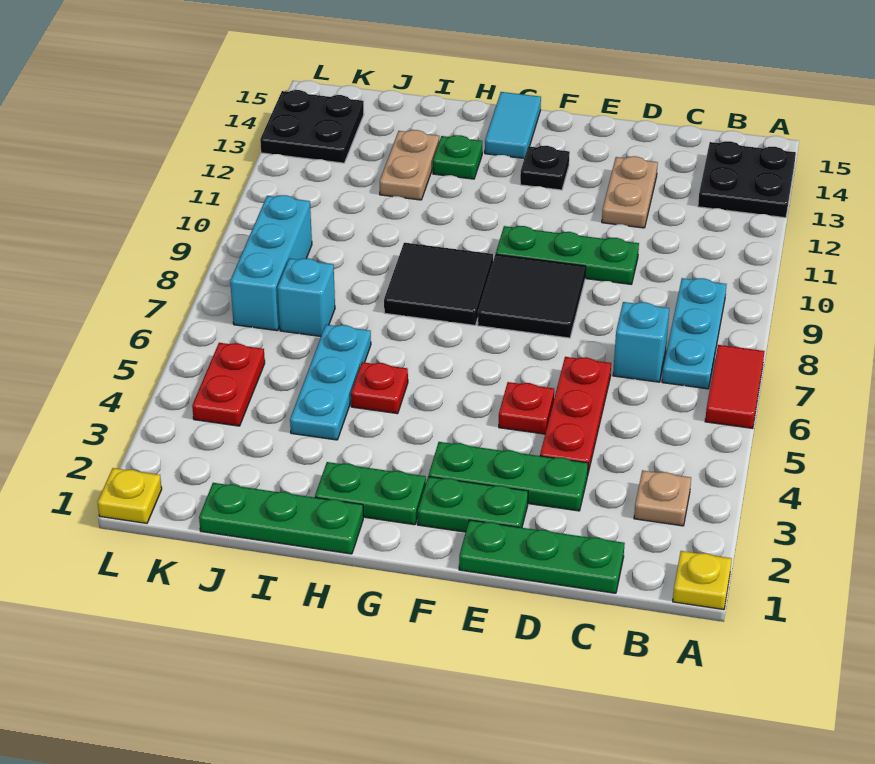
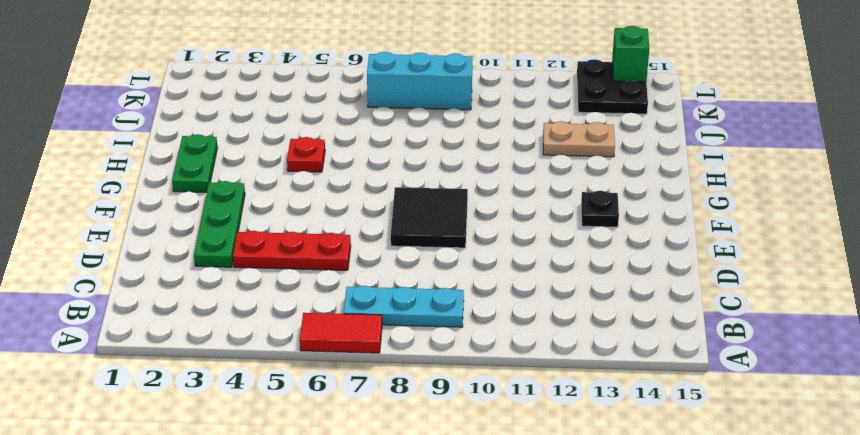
green 1x1 brick [612,26,649,82] -> none
none -> yellow 1x1 plate [673,551,732,610]
none -> black 2x2 plate [698,141,796,218]
none -> tan 1x1 plate [634,470,691,526]

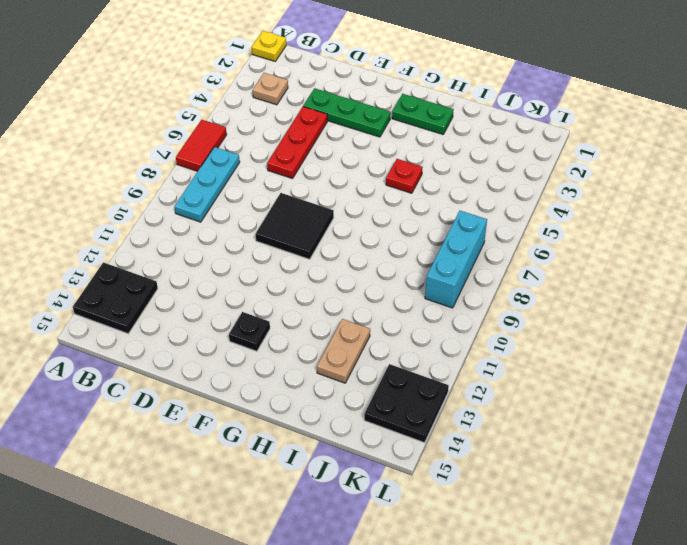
none -> green 1x3 plate [459,520,625,593]
none -> cyan 1x1 brick [613,302,669,382]
none -> green 1x3 plate [496,226,639,285]

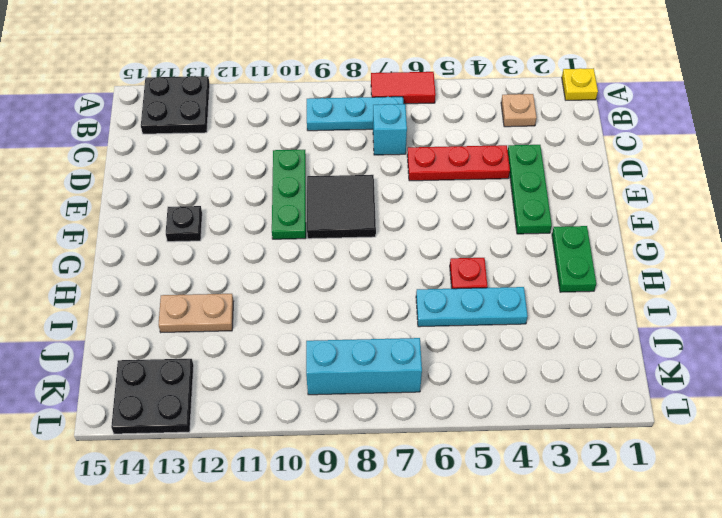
none -> green 1x3 plate [459,520,625,593]
none -> tan 1x2 plate [602,156,658,228]
none -> green 1x2 plate [418,476,528,532]

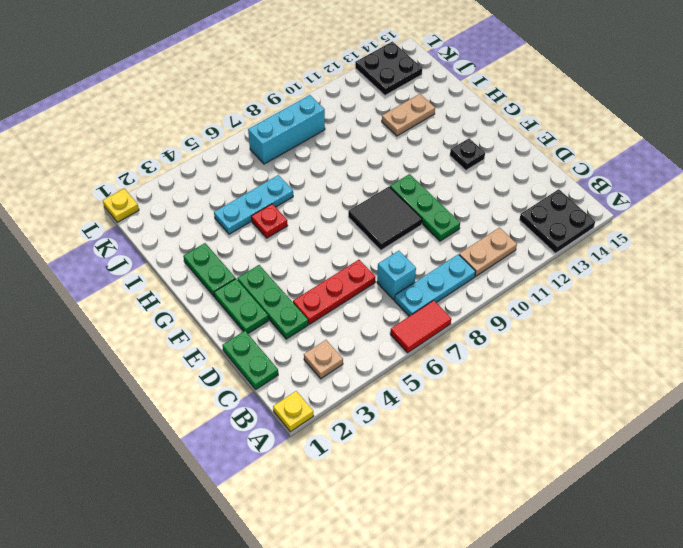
tan 1x2 plate [459,228,517,276] -> tan 1x2 plate moved to [602,156,658,228]
green 1x2 plate [222,331,278,389] -> green 1x3 plate [459,520,625,593]
none -> red 1x1 plate [499,382,554,434]
none -> black 2x2 tile [384,243,493,325]
none -> cyan 1x2 tile [485,92,541,159]

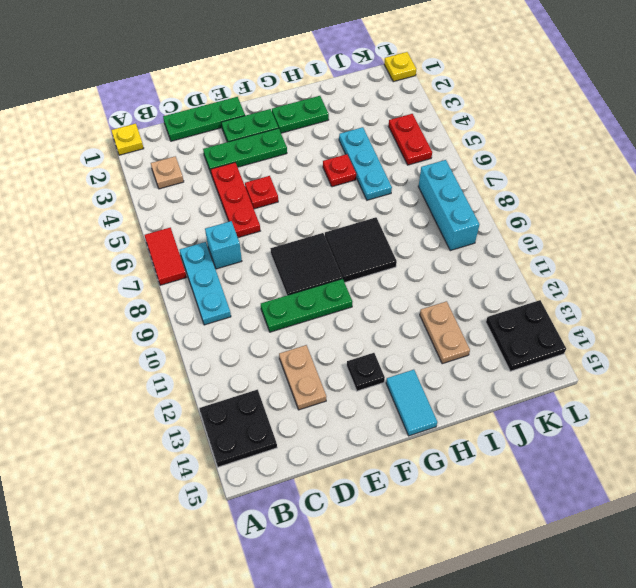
none -> green 1x3 plate [199,483,363,554]
none -> green 1x1 plate [433,135,482,179]
none -> cyan 1x1 brick [277,258,335,337]

